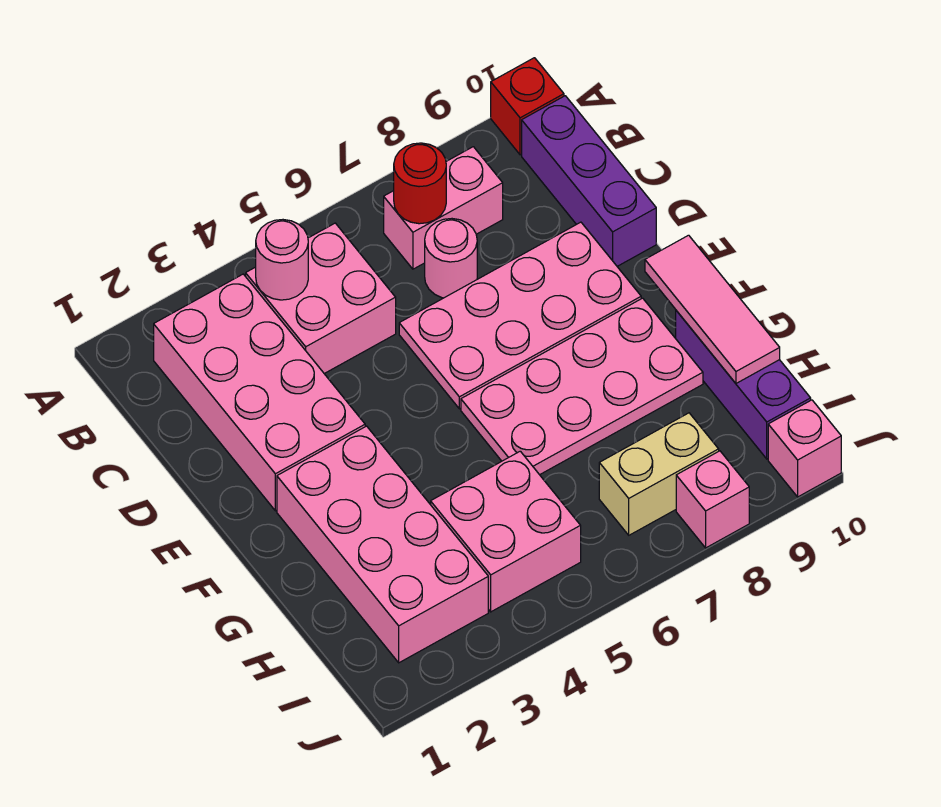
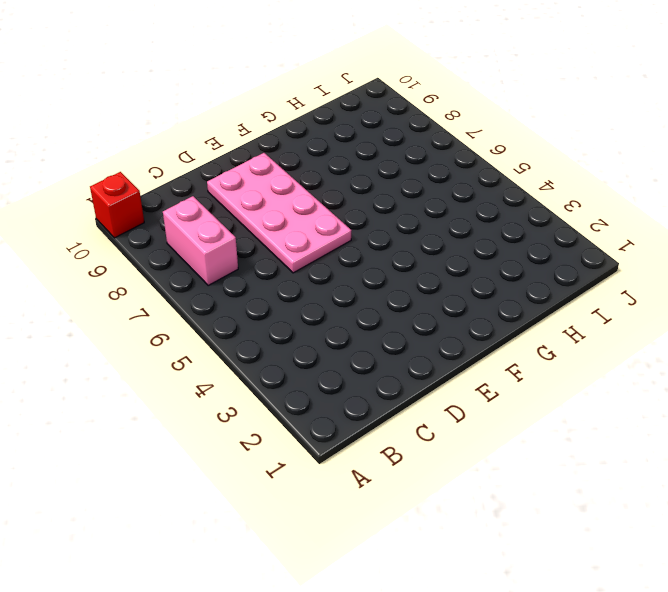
none -> pink 2x4 brick [154,274,365,511]
none -> pink 2x2 brick [246,223,396,374]
none -> purple 1x3 brick [522,96,656,266]

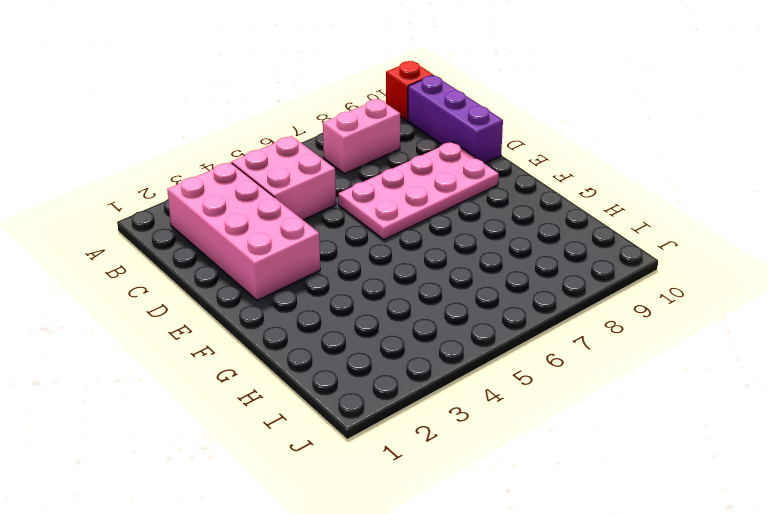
none -> pink 1x1 round brick [425,219,477,298]
none -> pink 2x4 brick [277,426,488,663]
none -> pink 2x4 plate [461,298,703,475]

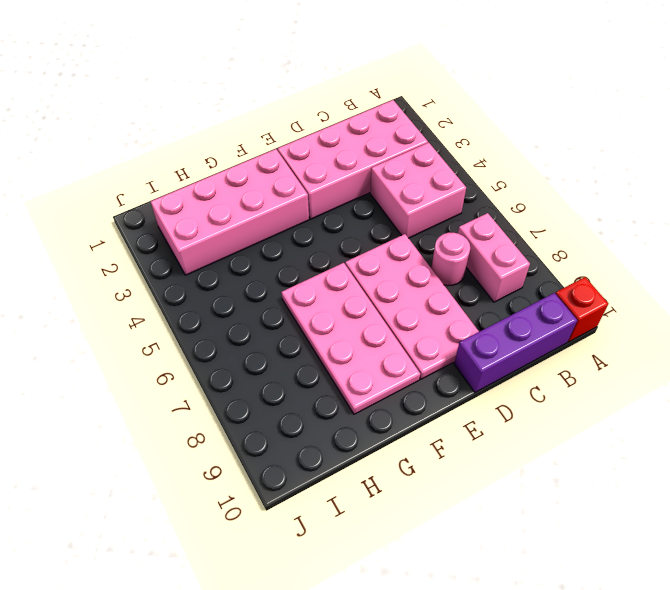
none -> purple 1x3 brick [676,311,811,459]
none -> pink 2x2 brick [431,451,581,612]
none -> tan 1x2 brick [599,413,719,535]

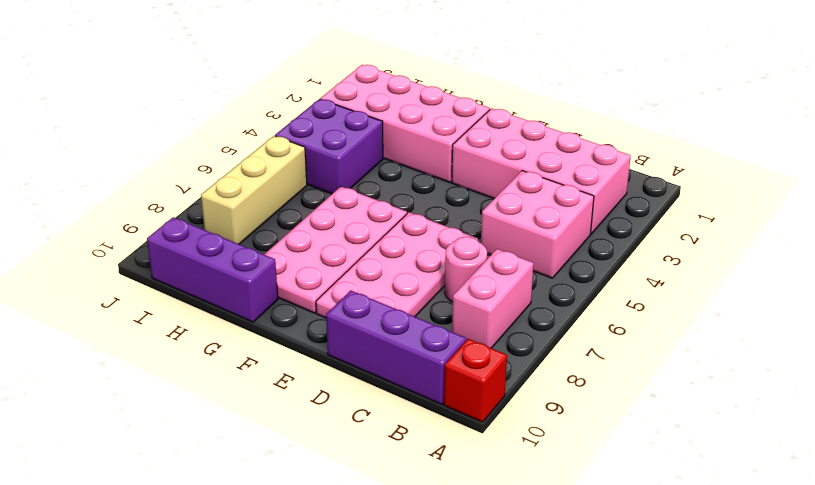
purple 2x2 brick [275,99,383,194] -> pink 2x2 brick [431,451,581,612]
tan 1x3 brick [201,136,307,244] -> tan 1x2 brick [599,413,719,535]
none -> pink 1x1 brick [676,451,749,548]
none -> pink 1x1 brick [768,400,841,497]
none -> pink 1x1 round brick [256,220,308,300]

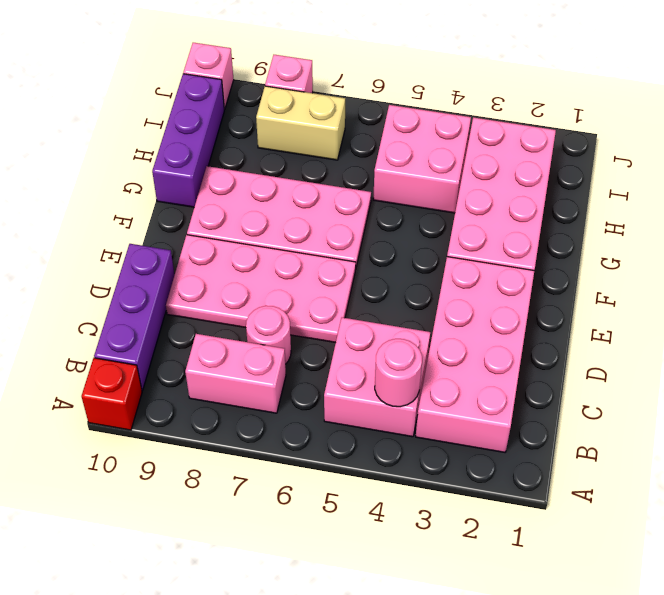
none -> red 1x1 round brick [394,143,446,224]
none -> pink 1x3 tile [645,235,780,383]

